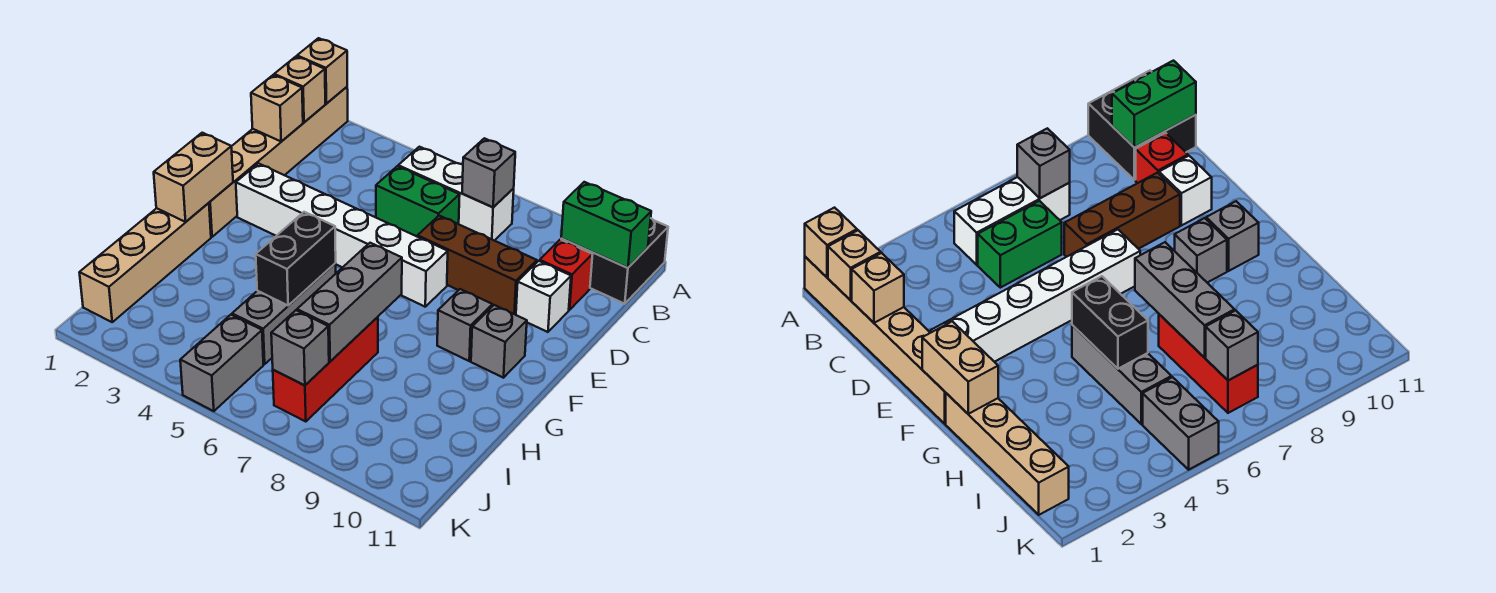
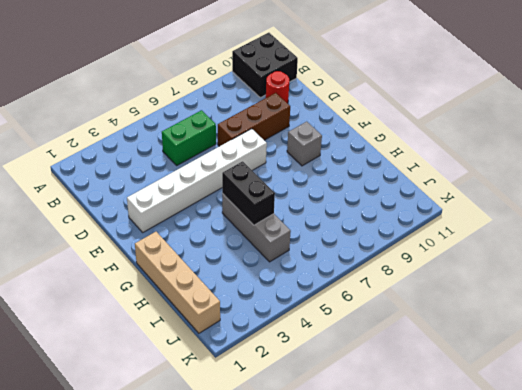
red 1x1 round brick [266,71,289,103] -> red 1x1 brick [540,240,593,310]
none -> tan 1x6 brick [209,87,348,237]
none -> white 1x3 brick [398,147,514,241]
none -> white 1x1 brick [516,261,571,332]

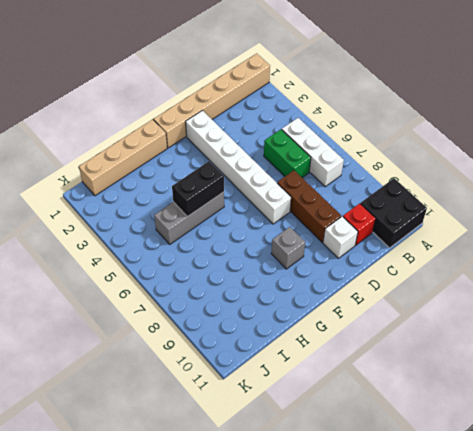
none -> grey 1x1 brick [471,305,527,378]
none -> red 1x3 brick [273,317,378,422]
none -> grey 1x2 brick [180,315,263,411]

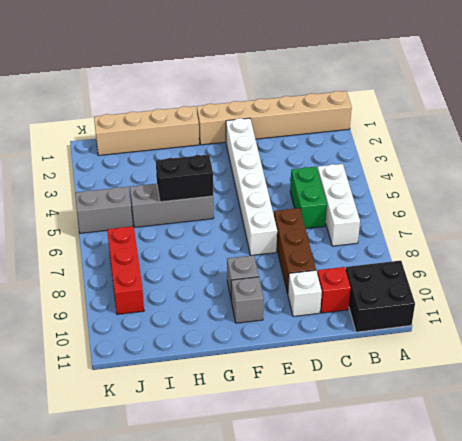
red 1x3 brick [107,226,144,314] -> red 1x3 brick turned to [273,317,378,422]
none -> tan 1x1 brick [297,38,347,104]
none -> tan 1x1 brick [274,56,325,122]
none -> grey 1x1 brick [462,138,515,207]

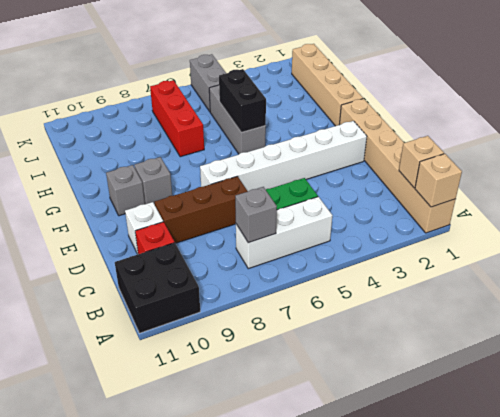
none -> green 1x2 brick [561,182,651,268]
none -> tan 1x1 brick [251,75,303,142]
none -> tan 1x2 brick [154,133,233,222]

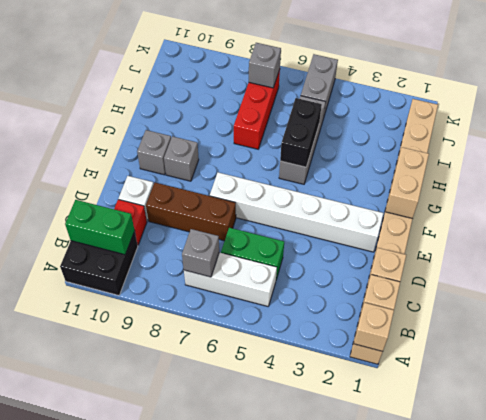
none -> grey 1x3 brick [297,243,402,361]

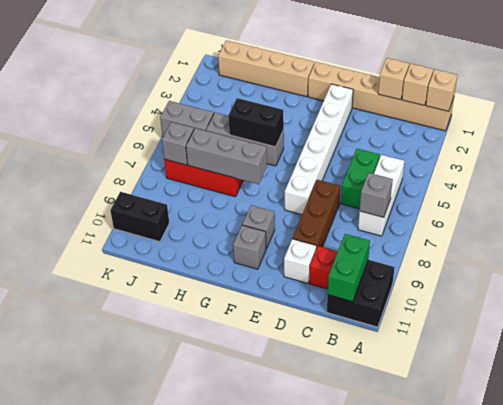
black 1x2 brick [110,192,169,242] -> none
none -> tan 1x2 brick [154,133,233,222]

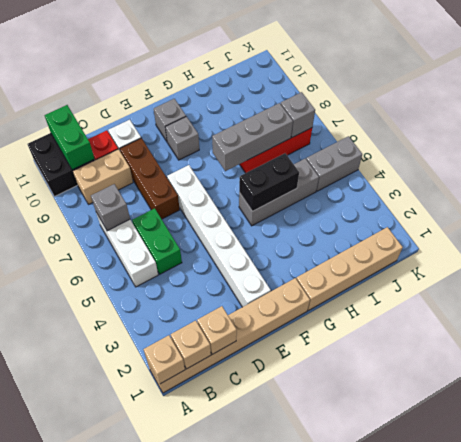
tan 1x2 brick [73,149,133,204] -> tan 1x2 brick moved to [154,133,233,222]

